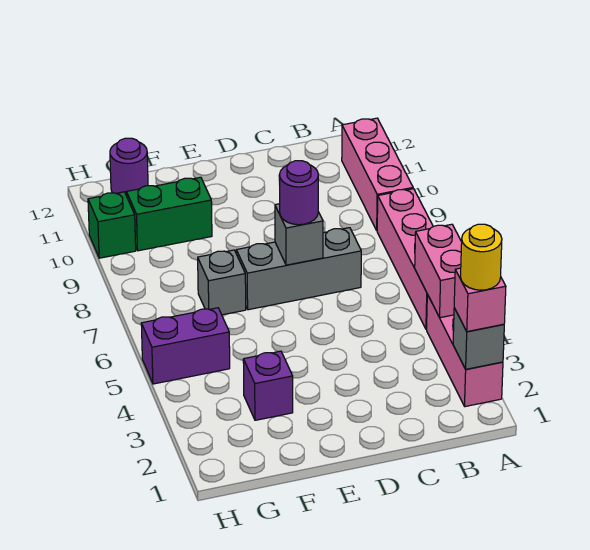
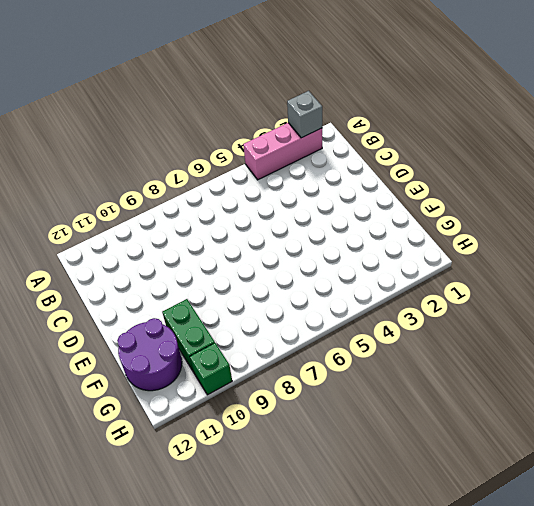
purple 2x2 round brick [117,318,182,391] -> purple 1x1 round brick [110,138,148,196]
none -> pink 1x4 brick [377,189,433,329]
none -> pink 1x3 brick [342,118,413,230]
none -> grey 1x3 brick [236,228,361,310]

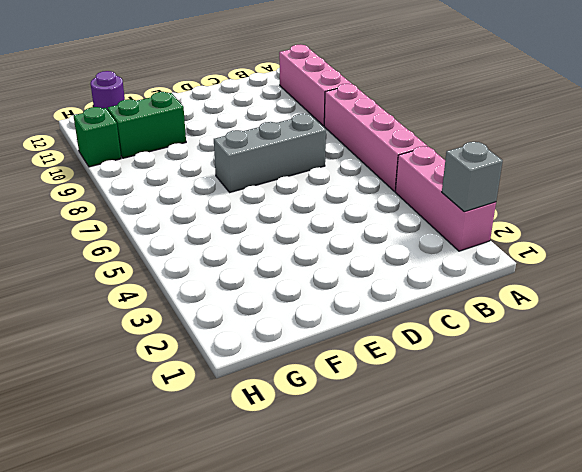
none -> purple 1x1 brick [243,351,293,420]
none -> grey 1x1 brick [198,250,246,315]
none -> purple 1x2 brick [141,308,230,384]

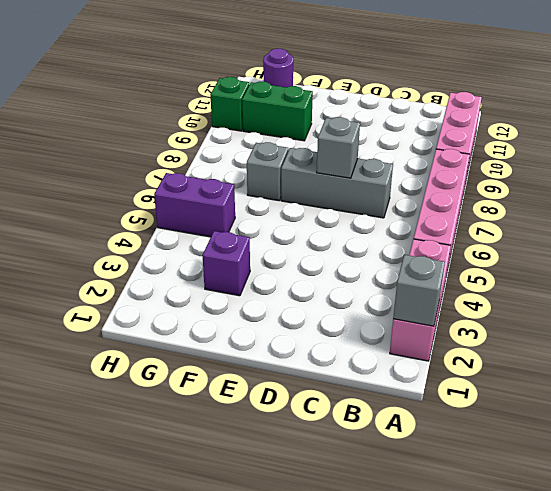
none -> pink 1x2 brick [415,224,462,318]
none -> pink 1x1 brick [454,268,506,332]
none -> purple 1x1 round brick [279,161,318,225]

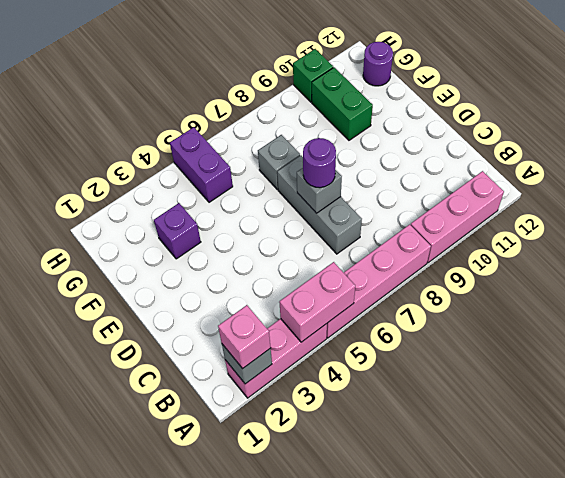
none -> yellow 1x1 round brick [461,224,502,290]

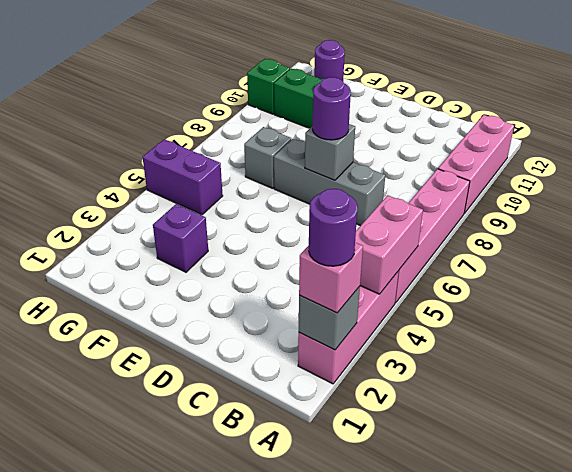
purple 1x1 round brick [309,189,358,266] -> yellow 1x1 round brick [461,224,502,290]

